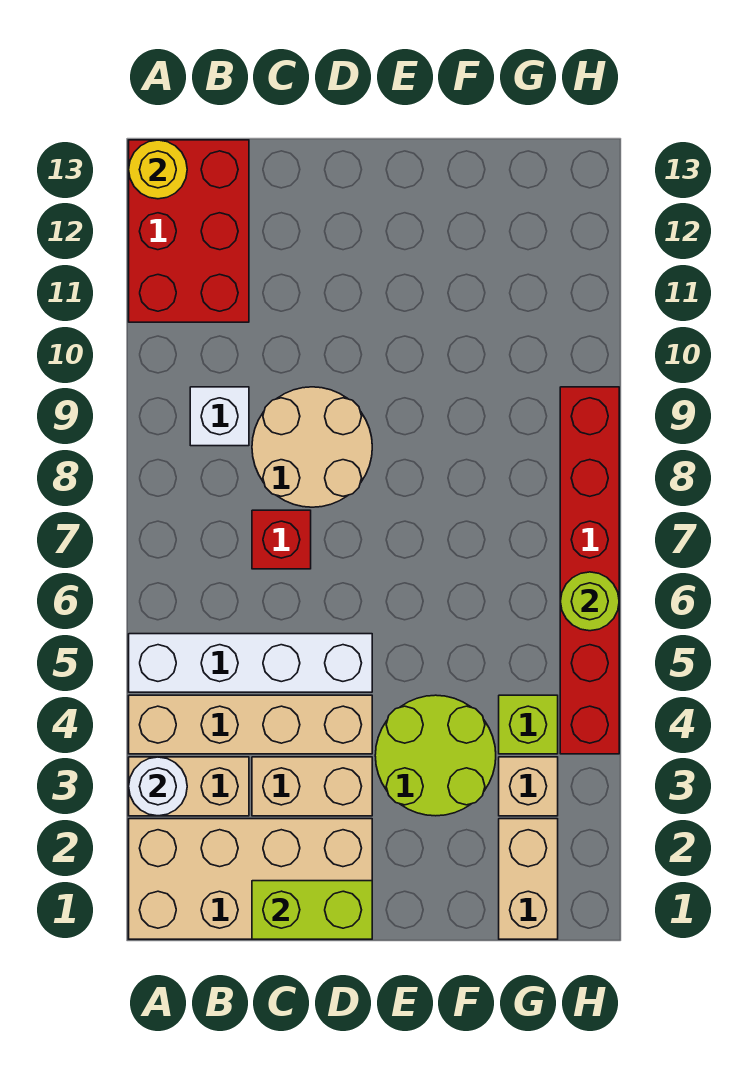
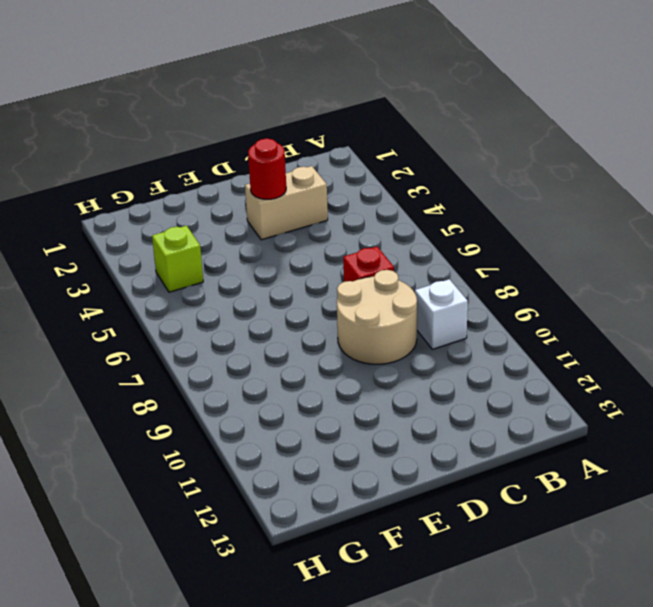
red 1x1 round brick [248,138,286,199] -> none
none -> tan 2x4 brick [129,819,372,939]
none -> tan 1x2 brick [129,757,249,816]
none -> tan 1x4 brick [129,695,372,754]

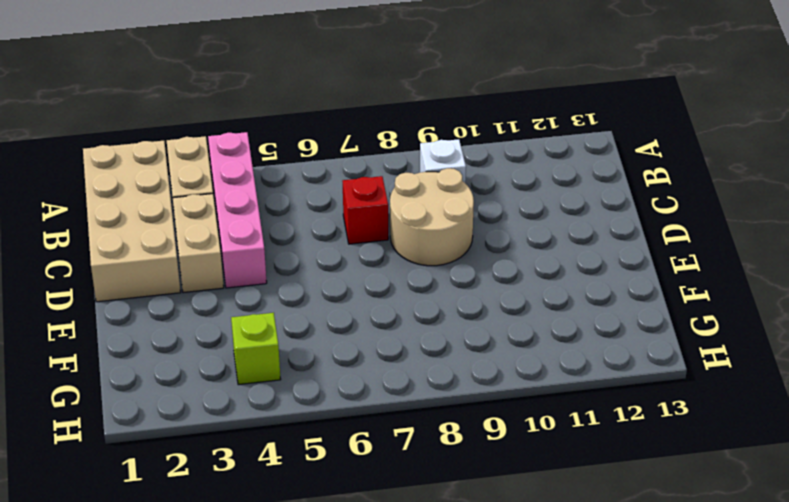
pink 1x4 brick [208,132,267,288] -> tan 1x4 brick [129,695,372,754]
none -> white 1x4 brick [129,634,372,692]
none -> red 2x3 brick [129,140,249,322]
none -> lime 2x2 round brick [375,695,496,816]

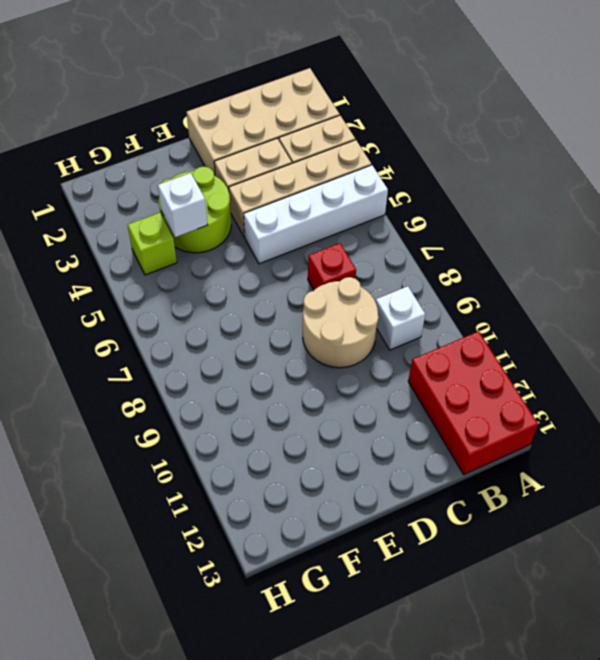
white 1x1 brick [158,173,207,237] -> none
none -> tan 1x2 brick [499,819,558,939]
none -> tan 1x1 brick [499,757,558,816]
none -> red 1x6 brick [560,387,619,754]

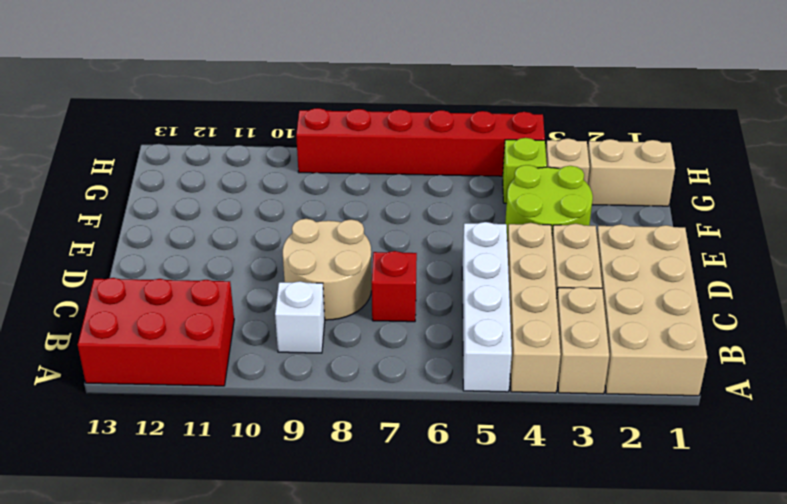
none -> white 1x1 round brick [129,757,187,816]
none -> yellow 1x1 round brick [129,140,187,199]
none -> lime 1x2 brick [252,881,372,939]

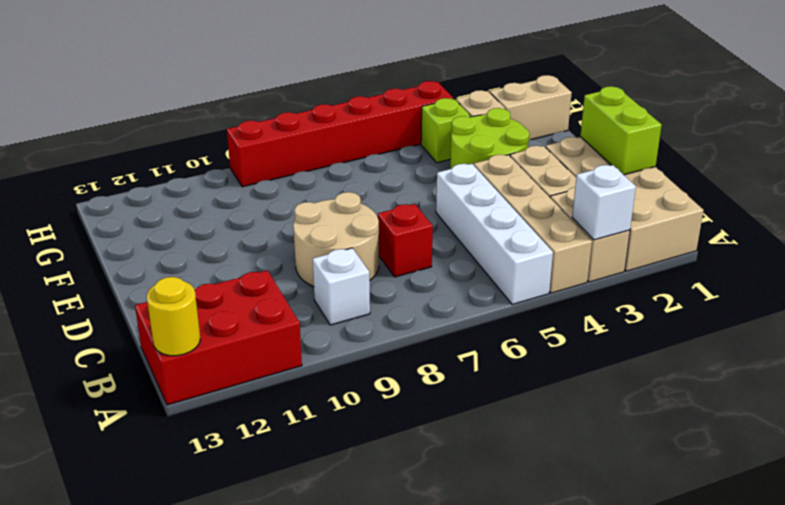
white 1x1 brick [572,165,636,240] -> white 1x1 round brick [129,757,187,816]
none -> lime 1x1 round brick [561,572,619,631]

